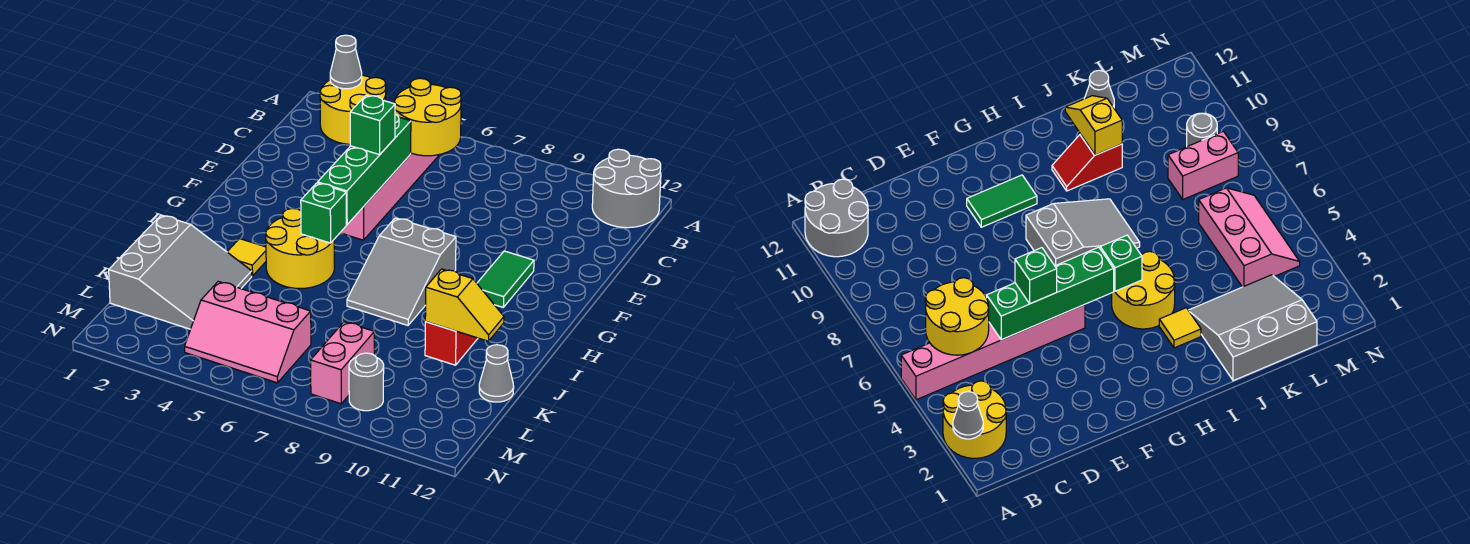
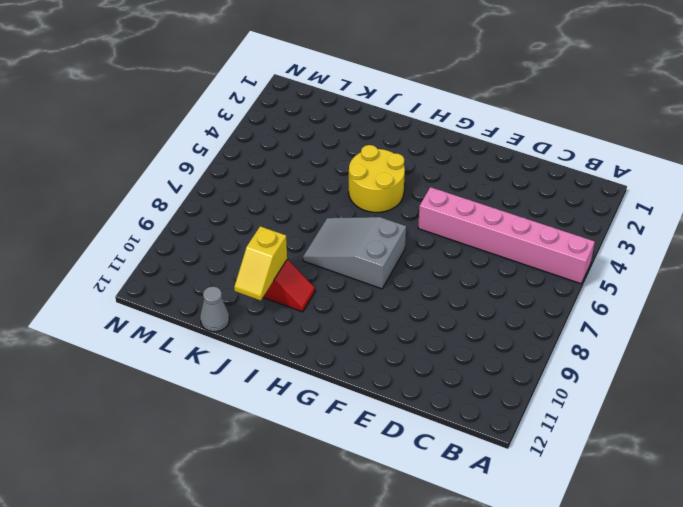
none -> yellow 2x2 round brick [320,75,386,144]
none -> grey 2x2 round brick [592,149,661,228]
none -> green 1x2 tile [477,251,534,307]

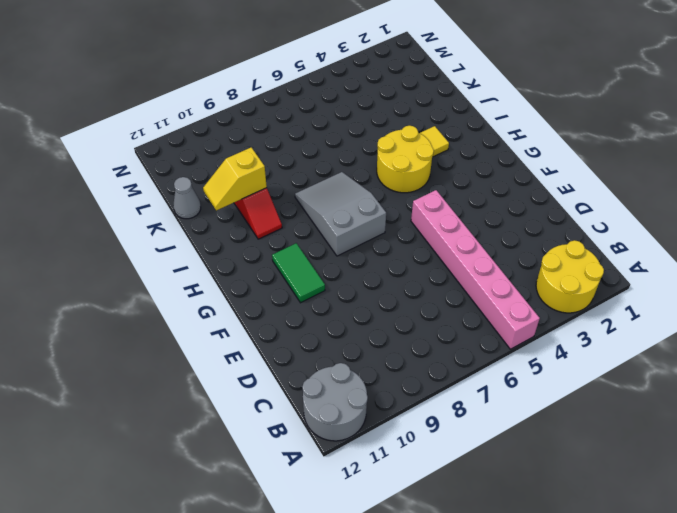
none -> grey 3x3 slope [109,215,252,329]
none -> pink 2x3 slope [185,281,311,383]
none -> pink 1x2 brick [311,322,374,404]

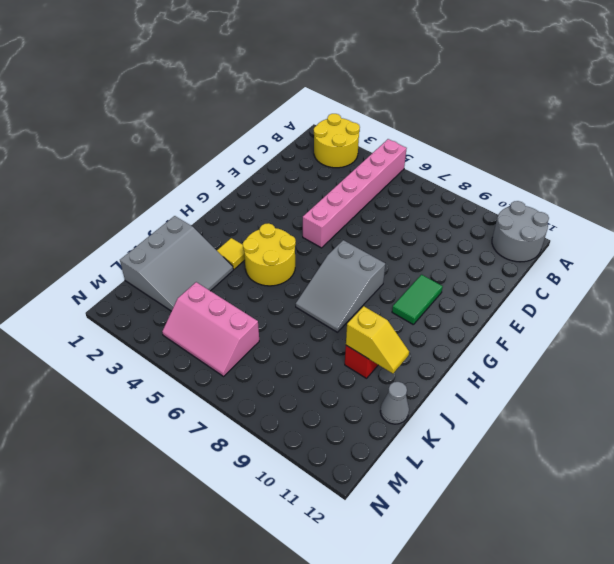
none -> pink 1x2 brick [311,322,374,404]
none -> grey 1x1 round brick [349,353,384,411]
none -> grey 1x1 cone [330,35,362,89]

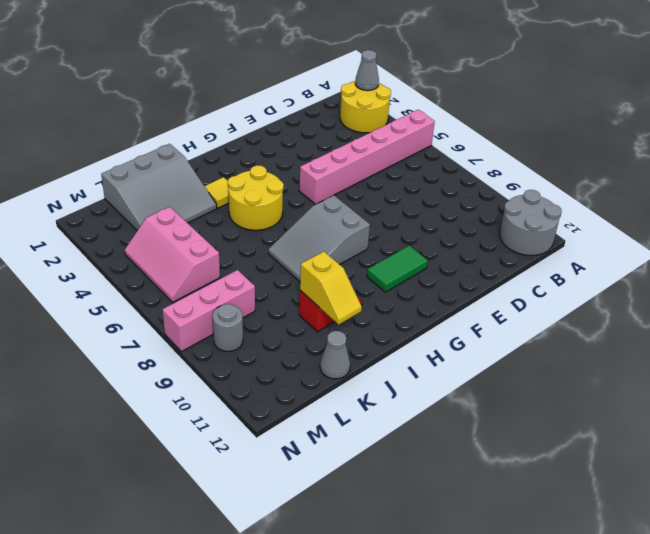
pink 1x3 brick [162,270,255,352] -> pink 1x2 brick [311,322,374,404]
none -> yellow 2x2 round brick [394,78,461,156]
none -> green 1x4 brick [318,114,411,225]
none -> green 1x1 brick [301,183,346,243]

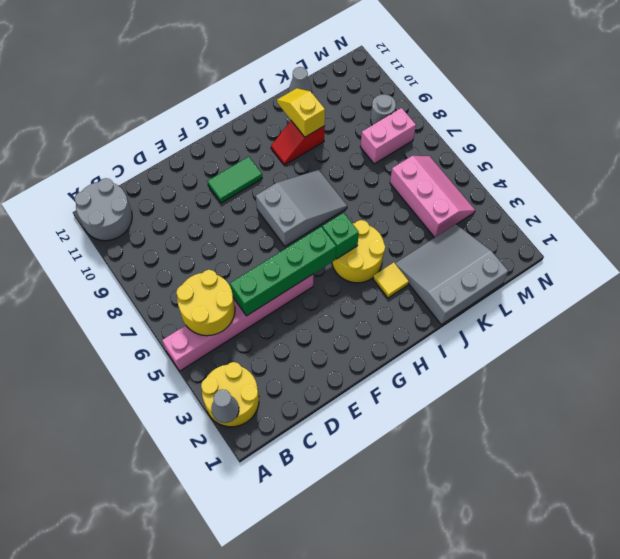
none -> green 1x1 brick [350,95,395,155]

